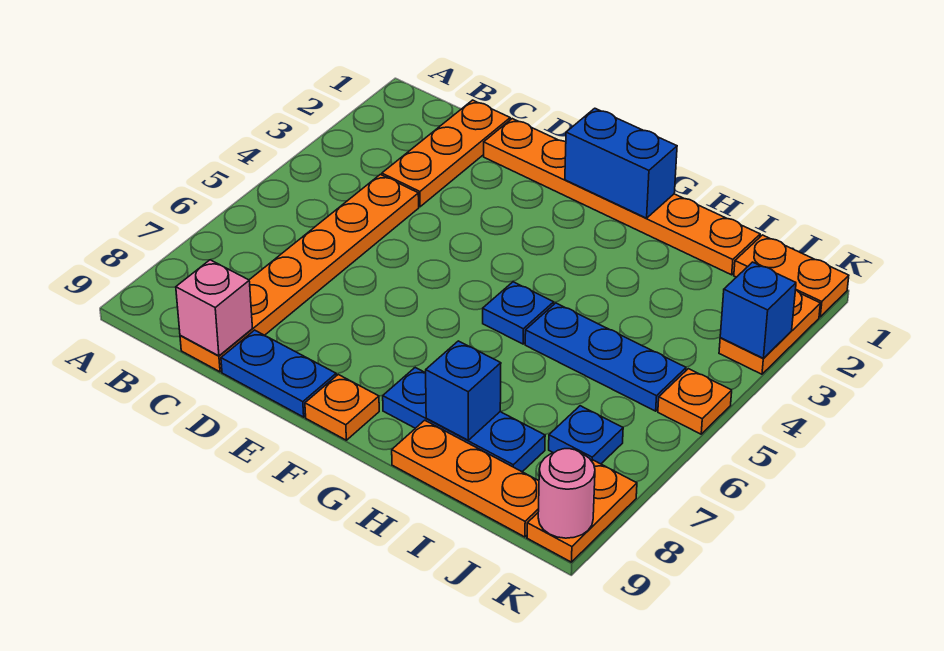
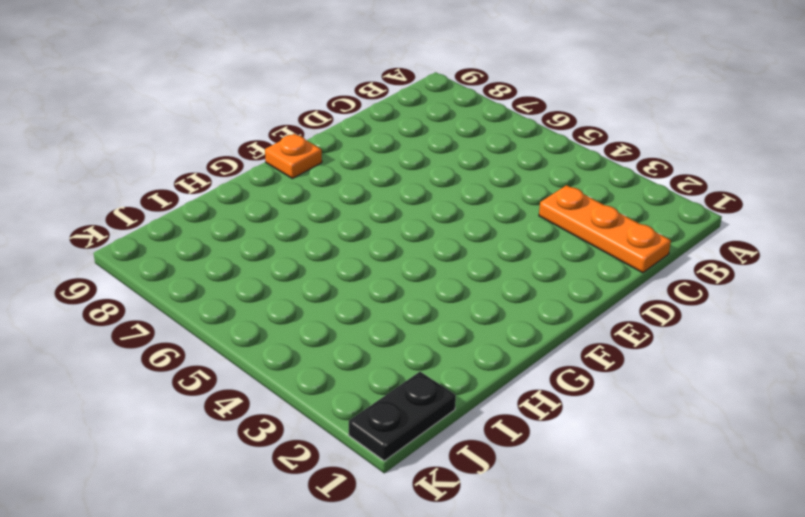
black 1x2 plate [349,372,456,461] -> orange 1x2 plate [734,235,849,317]
none -> orange 1x6 plate [180,174,419,372]
none -> orange 1x6 plate [484,119,760,275]
none -> blue 1x2 plate [221,330,336,417]

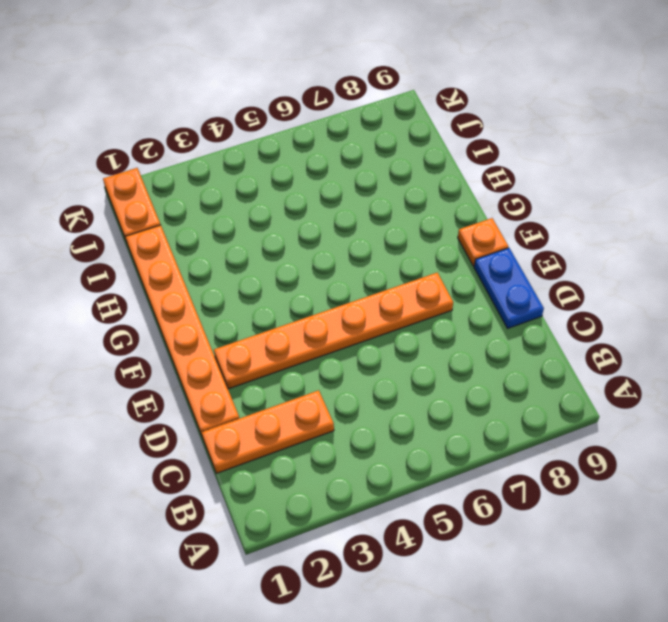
orange 1x6 plate [214,273,453,389] -> orange 1x6 plate moved to [180,174,419,372]
none -> blue 1x1 plate [483,282,554,344]
none -> blue 1x3 plate [383,368,545,472]
none -> blue 1x3 plate [525,303,686,411]

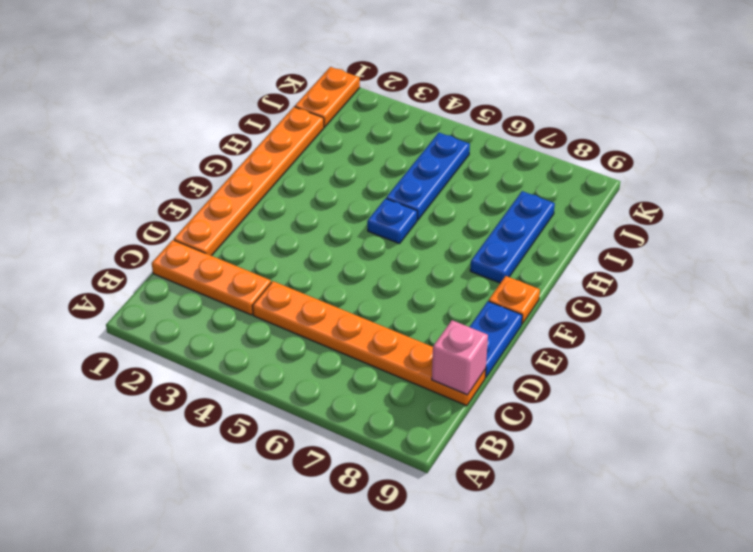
none -> orange 1x3 plate [392,420,539,537]
none -> blue 1x1 plate [549,406,623,464]
none -> orange 1x2 plate [719,290,820,374]

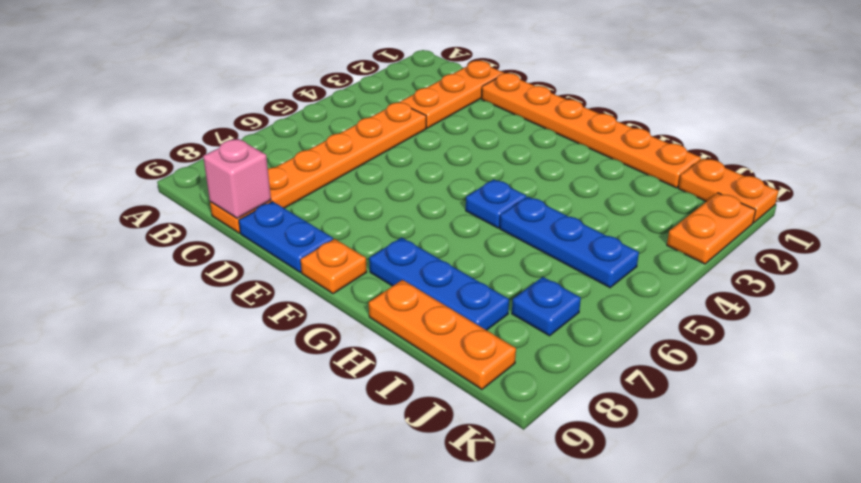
none -> orange 1x1 plate [658,369,732,434]
none -> orange 1x2 plate [527,460,637,562]
none -> blue 1x2 brick [565,108,677,218]

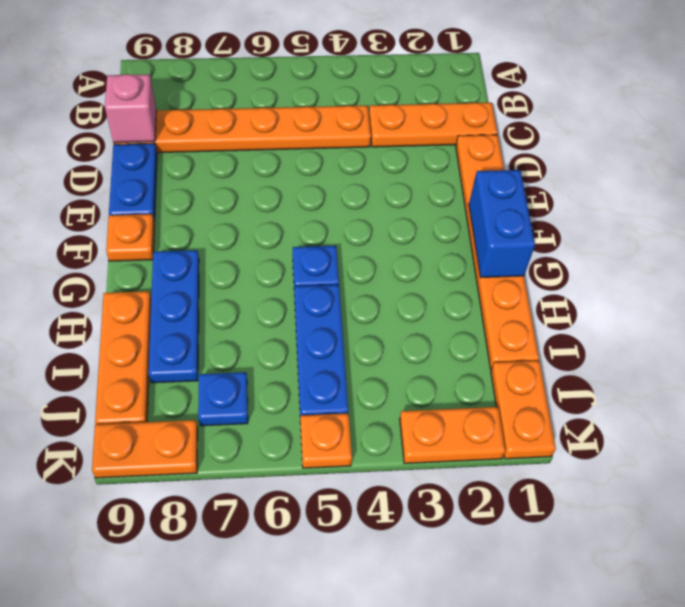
none -> blue 1x1 brick [426,341,501,440]
none -> blue 1x1 brick [720,262,796,358]
none -> pink 1x1 round brick [538,449,595,538]

